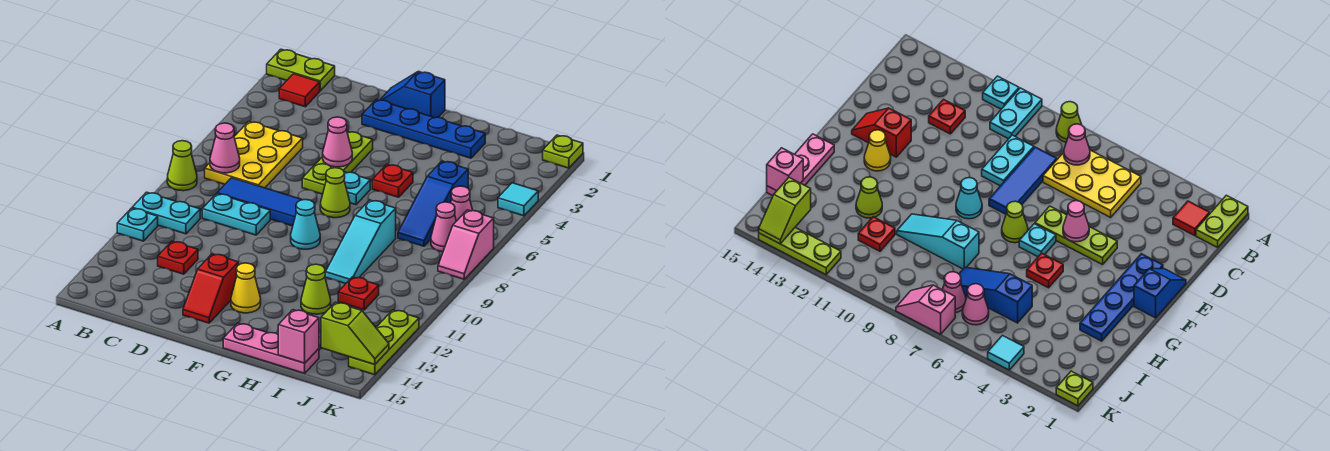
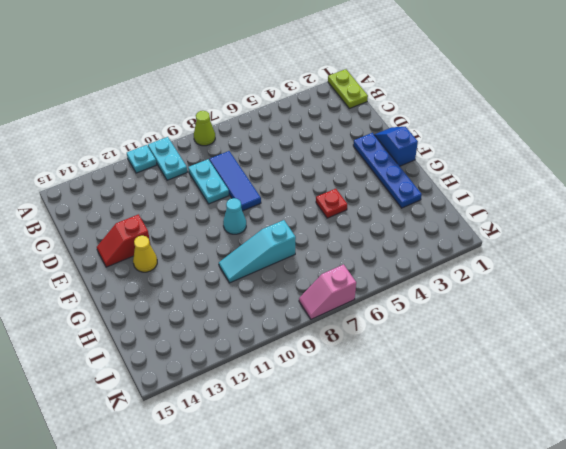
none -> red 1x1 tile [279,74,320,107]
none -> yellow 2x3 plate [205,121,303,188]
none -> red 1x1 plate [158,241,198,274]
none -> lime 1x3 plate [302,131,373,194]

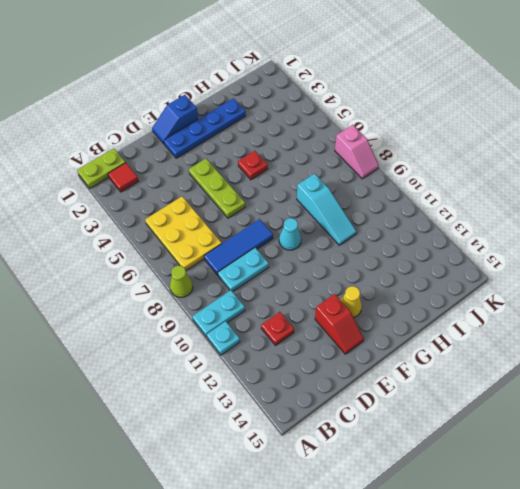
none -> cyan 1x1 plate [344,172,370,205]
none -> lime 1x1 cone [320,168,350,218]
none -> pink 1x3 plate [223,323,319,373]
none -> lime 1x1 cone [301,264,331,314]

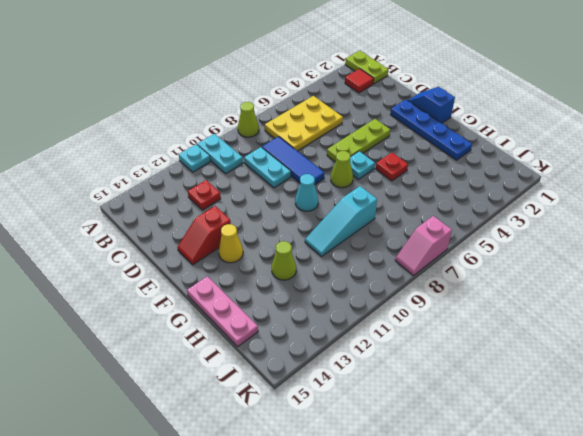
none -> blue 1x3 slope [398,161,468,246]
none -> red 1x1 plate [338,277,379,310]
none -> pink 1x1 cone [451,186,473,221]
none -> pink 1x1 cone [431,202,456,252]

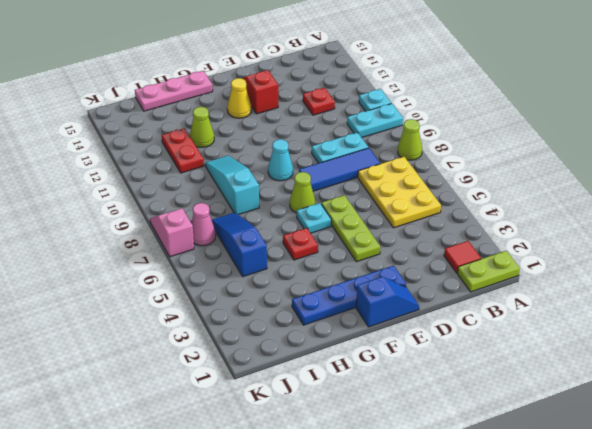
red 1x2 plate [162,128,204,173] -> red 1x1 plate [338,277,379,310]
none -> pink 1x1 cone [451,186,473,221]
none -> lime 1x1 plate [543,135,583,168]
none -> cyan 1x1 tile [498,183,538,216]
none -> lime 1x3 plate [349,310,419,375]

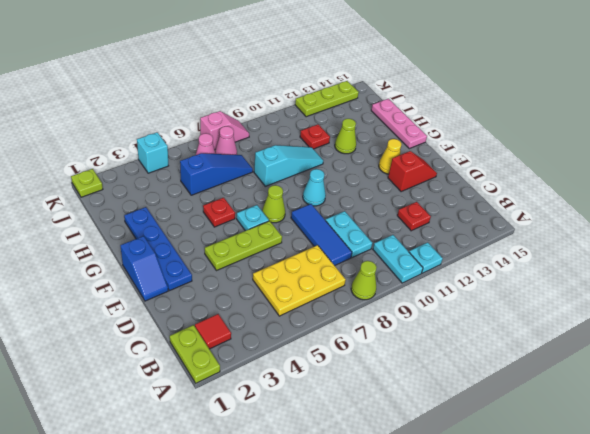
cyan 1x1 brick [137,132,168,173] -> cyan 1x1 tile [498,183,538,216]
none -> pink 1x1 cone [210,123,240,173]
none -> pink 1x1 cone [323,117,352,167]
none -> pink 1x1 brick [278,310,319,363]
none -> lime 1x2 slope [321,302,389,365]

